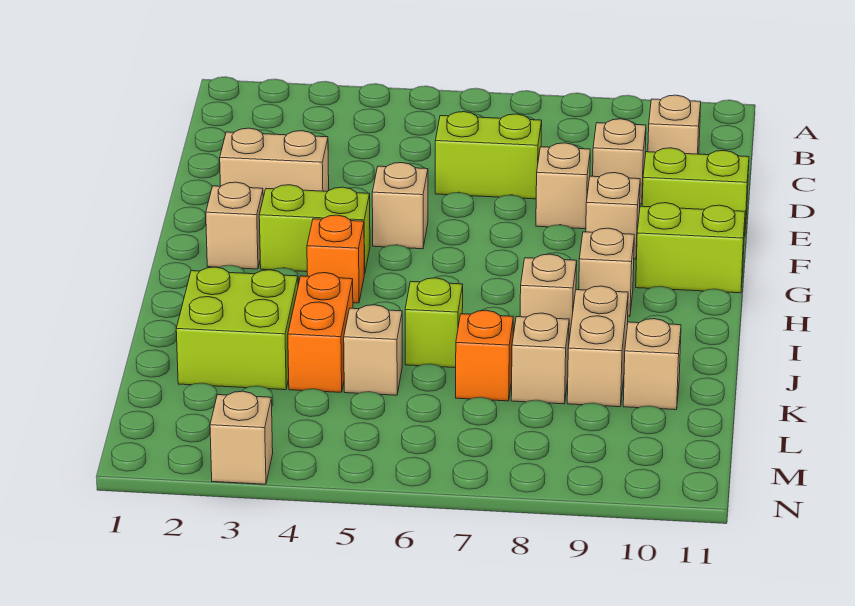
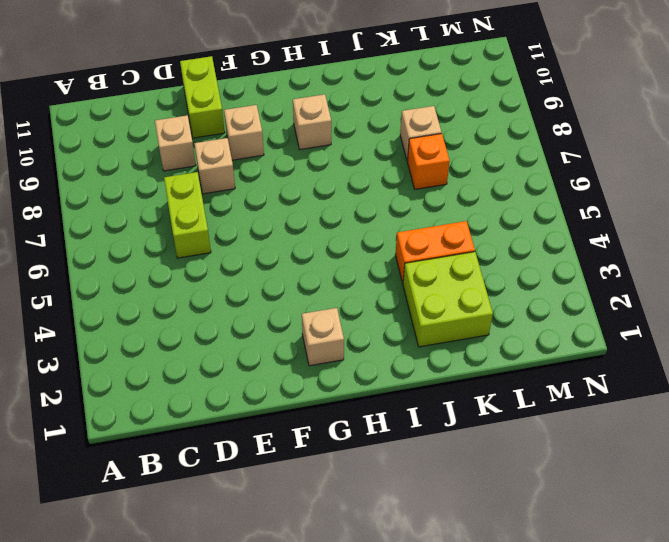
none -> tan 1x1 brick [648,95,701,154]
none -> tan 1x2 brick [220,128,329,197]
none -> tan 1x1 brick [372,163,428,249]

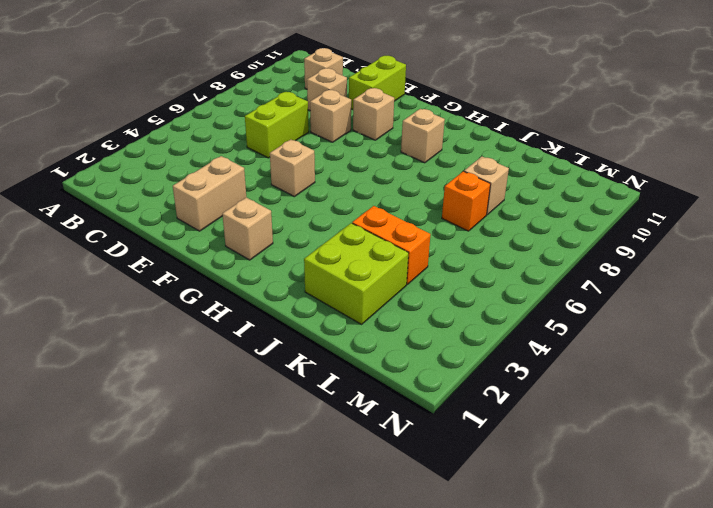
none -> lime 1x2 brick [259,185,370,274]
none -> lime 1x2 brick [636,203,745,293]
none -> orange 1x1 brick [307,215,364,303]

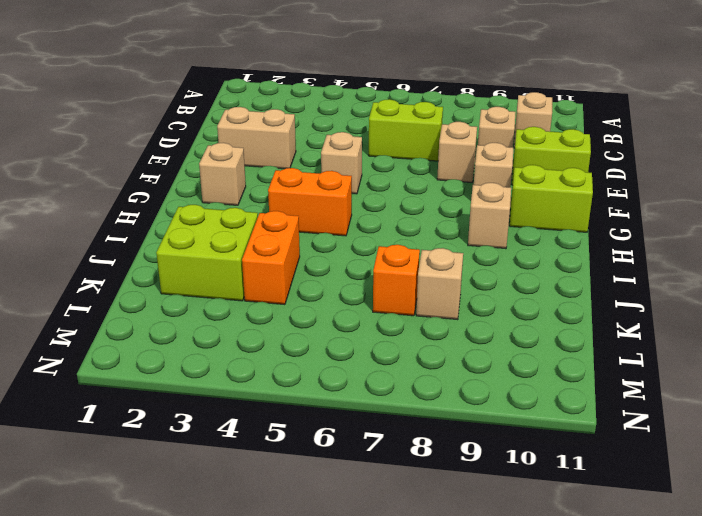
orange 1x2 brick [268,168,352,236] -> orange 1x1 brick [307,215,364,303]
none -> lime 1x2 brick [259,185,370,274]
none -> tan 1x1 brick [520,254,577,339]
none -> lime 1x1 brick [405,278,463,368]

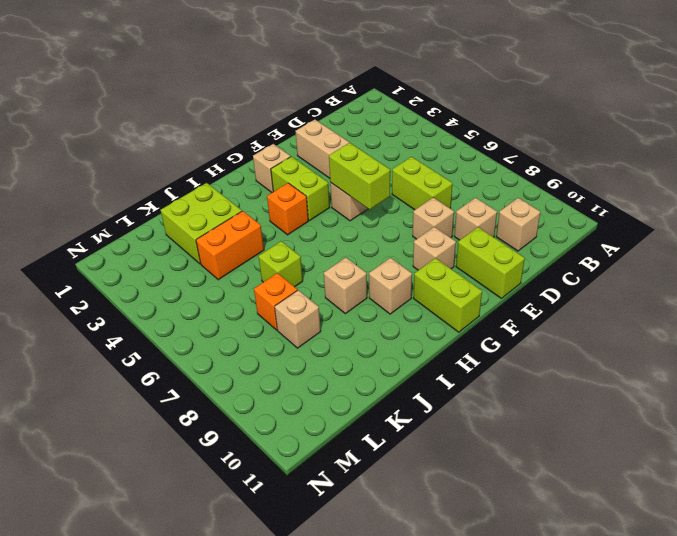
lime 1x2 brick [329,143,390,209] -> none
none -> tan 1x2 brick [567,286,628,407]
none -> tan 1x1 brick [344,305,402,395]
none -> tan 1x1 brick [623,319,681,410]

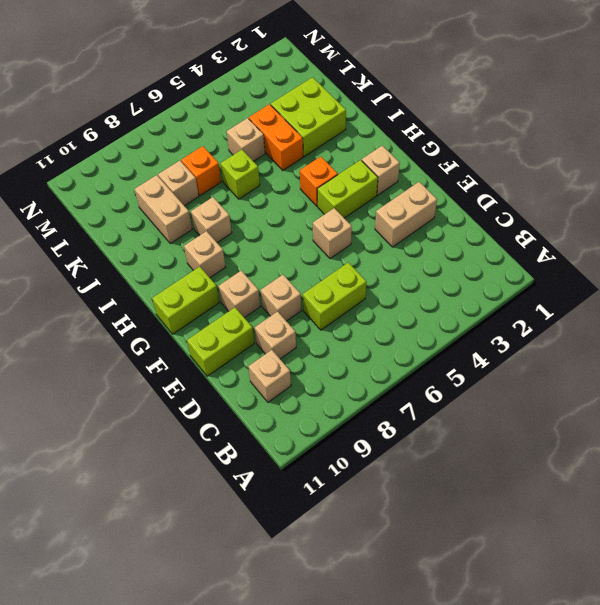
none -> tan 1x1 brick [623,319,681,410]
none -> tan 1x1 brick [210,391,273,484]

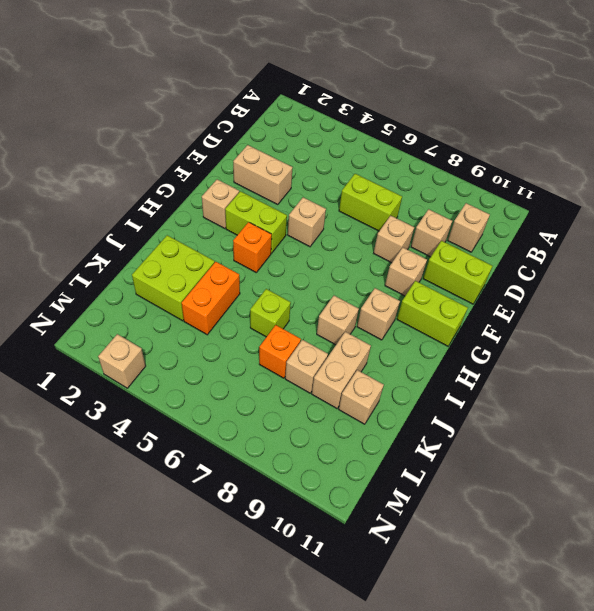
none -> tan 1x1 brick [344,305,402,395]

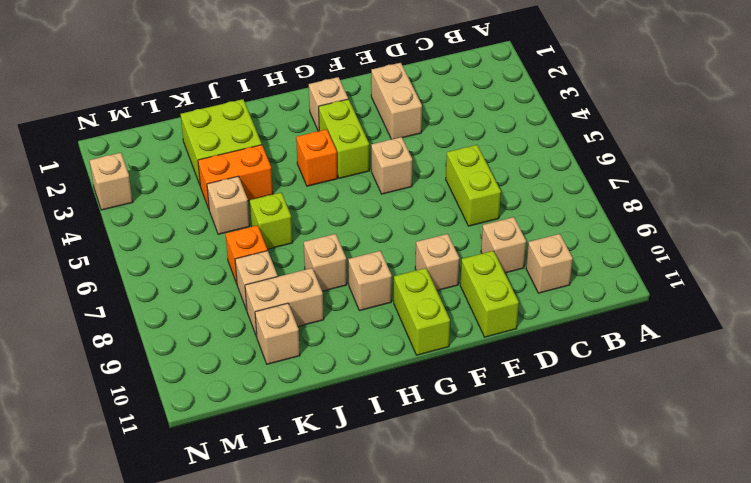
none -> tan 1x1 brick [536,143,590,229]

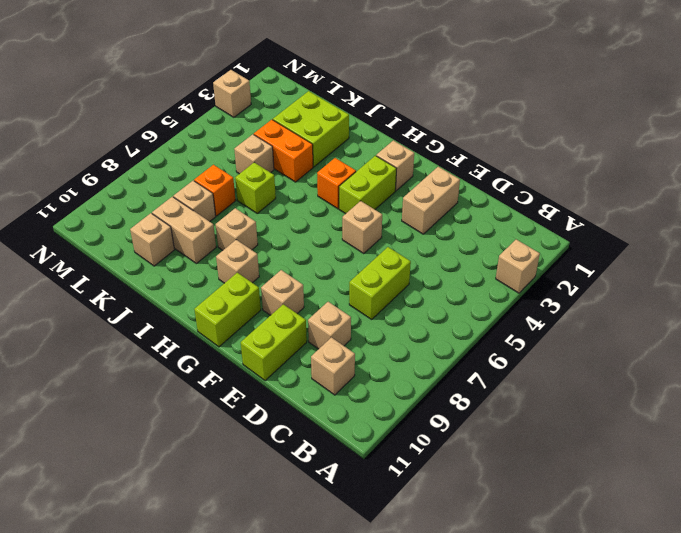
tan 1x1 brick [496,239,540,293] -> tan 1x1 brick moved to [536,143,590,229]

